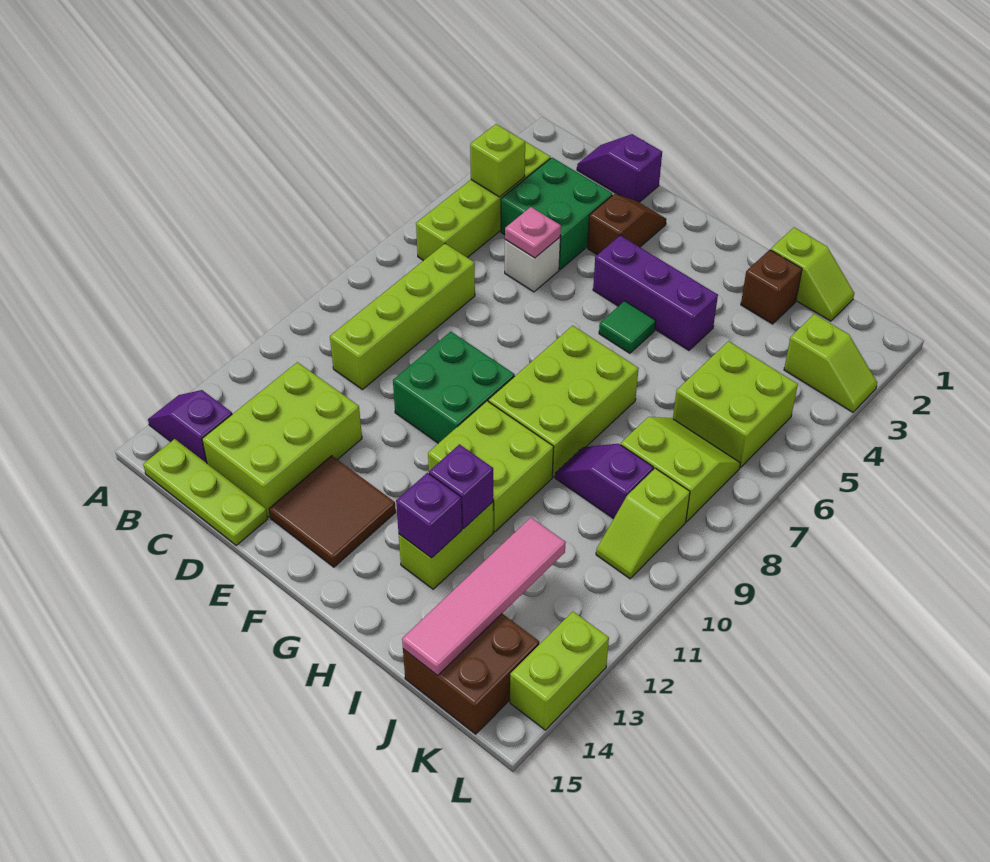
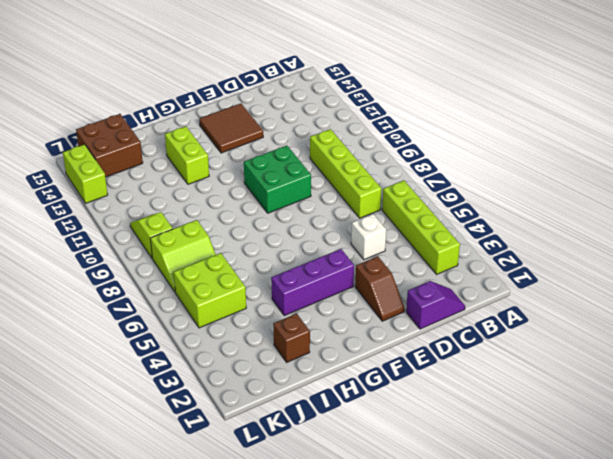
none -> purple 1x2 slope [148,390,232,463]
none -> lime 1x3 plate [143,439,268,545]
none -> green 2x2 brick [501,158,612,269]
none -> lime 2x3 brick [202,362,362,517]

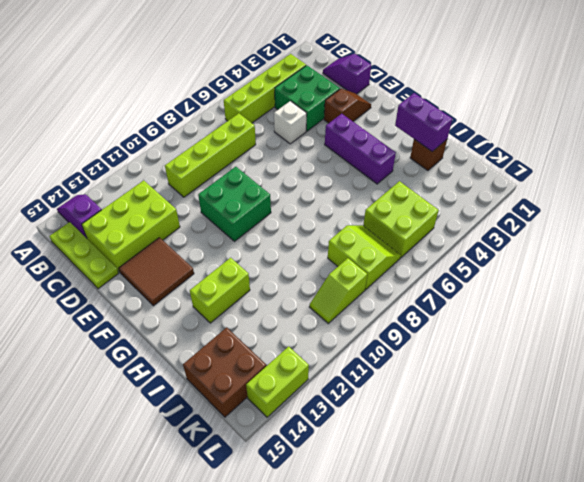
purple 1x2 brick [395,93,452,151] -> none
none -> green 1x1 tile [599,301,656,353]
none -> lime 2x3 brick [488,326,639,477]
none -> lime 2x2 brick [428,401,554,532]
none -> lime 1x2 slope [771,228,854,321]

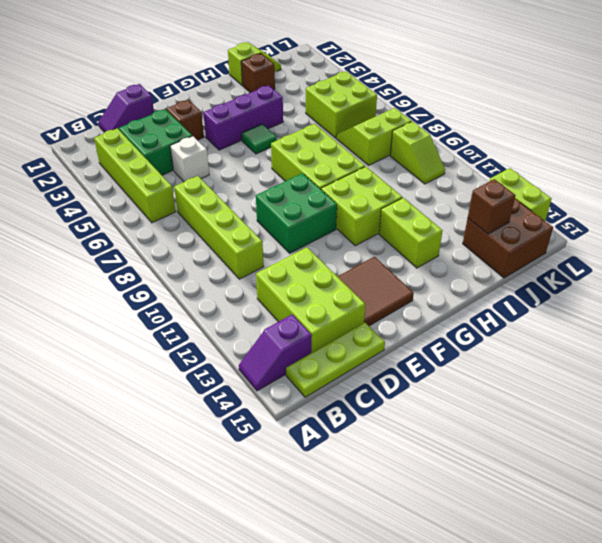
brown 1x1 brick [468,179,516,234] -> pink 1x4 tile [402,517,566,676]
none -> purple 1x2 slope [555,444,653,519]
none -> lime 1x2 slope [784,314,877,412]
none -> lime 1x1 brick [470,124,525,197]
none -> pink 1x1 plate [505,207,561,258]

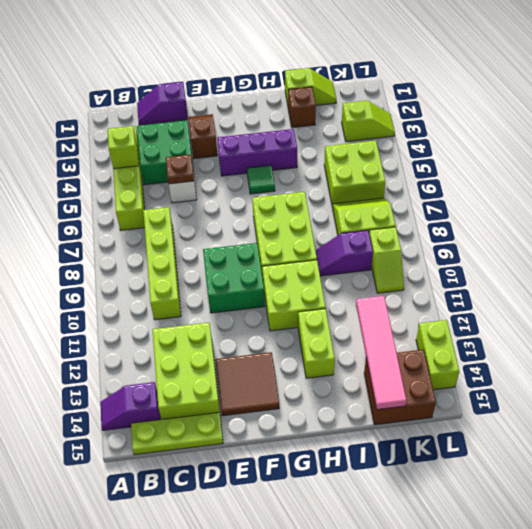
brown 1x1 plate [166,155,194,184] -> pink 1x1 plate [505,207,561,258]
none -> purple 1x1 brick [429,444,493,528]
none -> purple 1x1 brick [396,473,462,558]

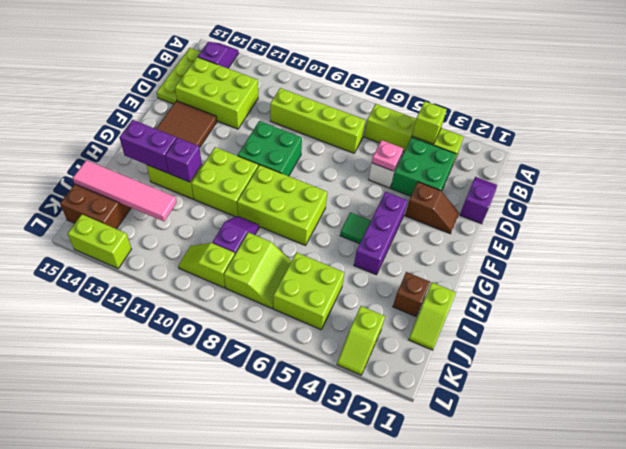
purple 1x2 brick [119,120,177,173] -> purple 1x1 brick [396,473,462,558]

